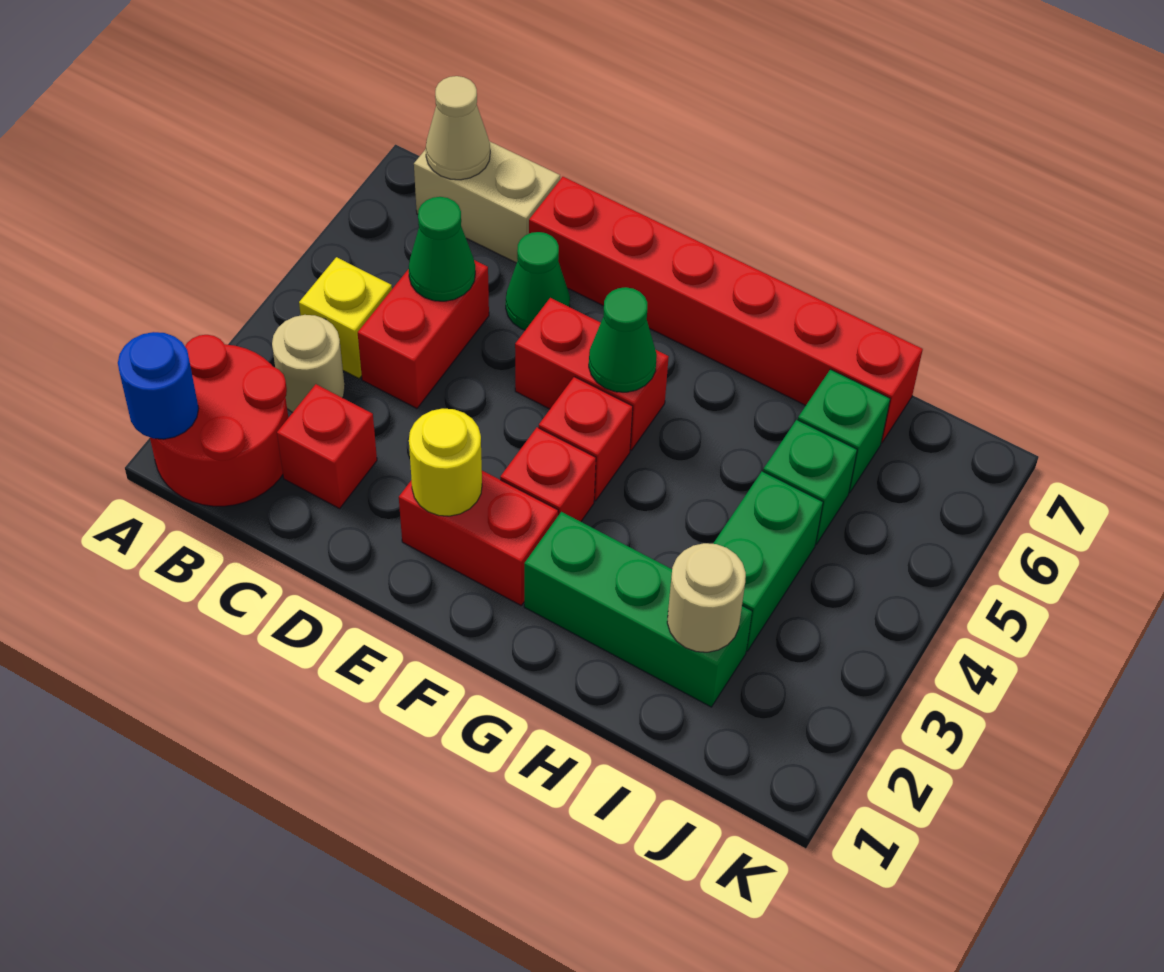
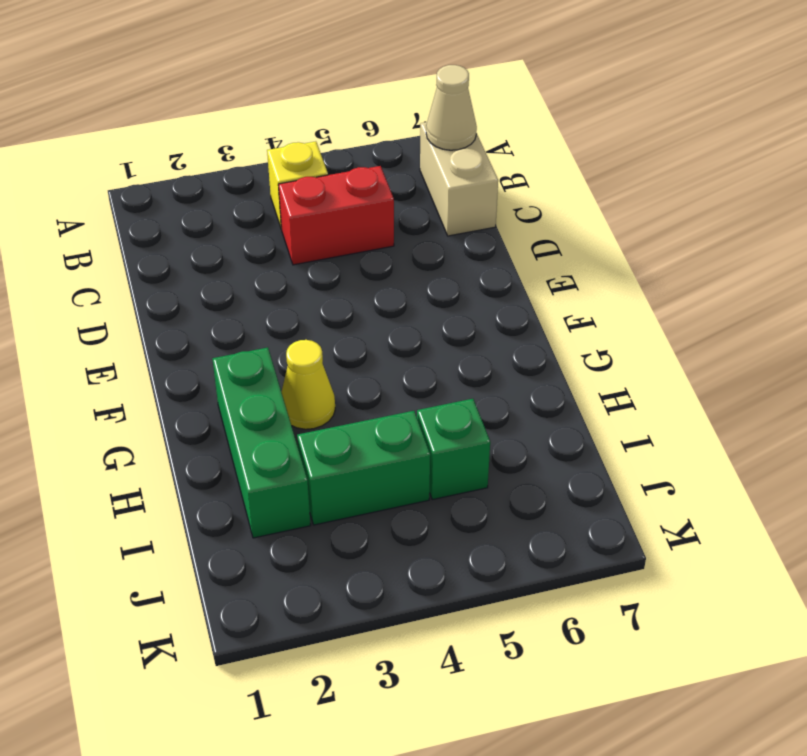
yellow 1x1 cone [281,340,335,429] -> none
none -> red 2x2 round brick [150,335,288,506]
none -> tan 1x1 round brick [272,315,345,413]
none -> red 1x1 brick [277,384,377,509]

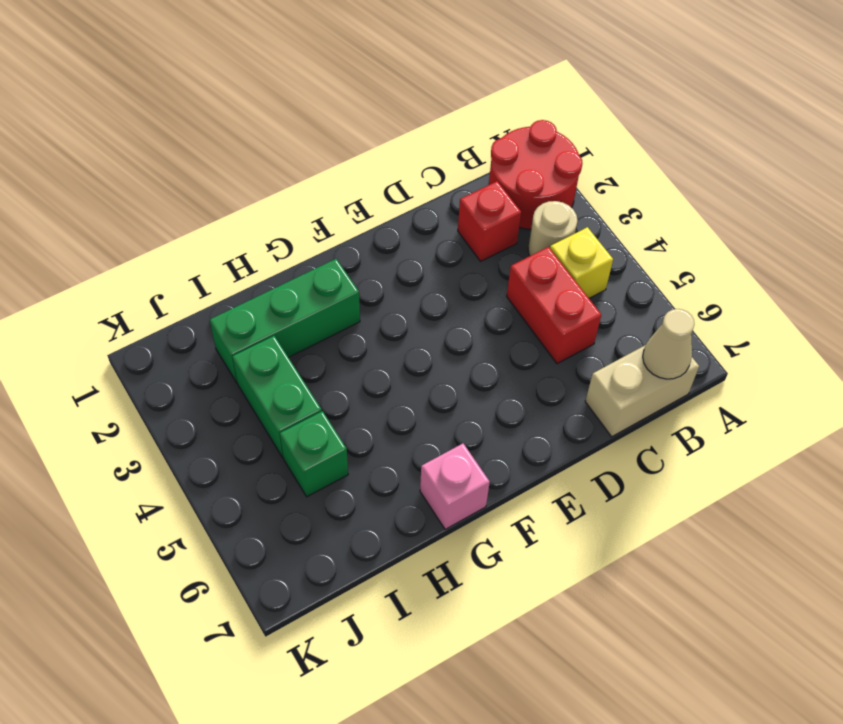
pink 1x1 brick [420,444,490,529] -> red 1x6 brick [529,177,923,443]
none -> green 1x1 cone [506,232,570,330]
none -> red 1x2 brick [399,471,558,605]
none -> red 1x2 brick [515,298,669,450]

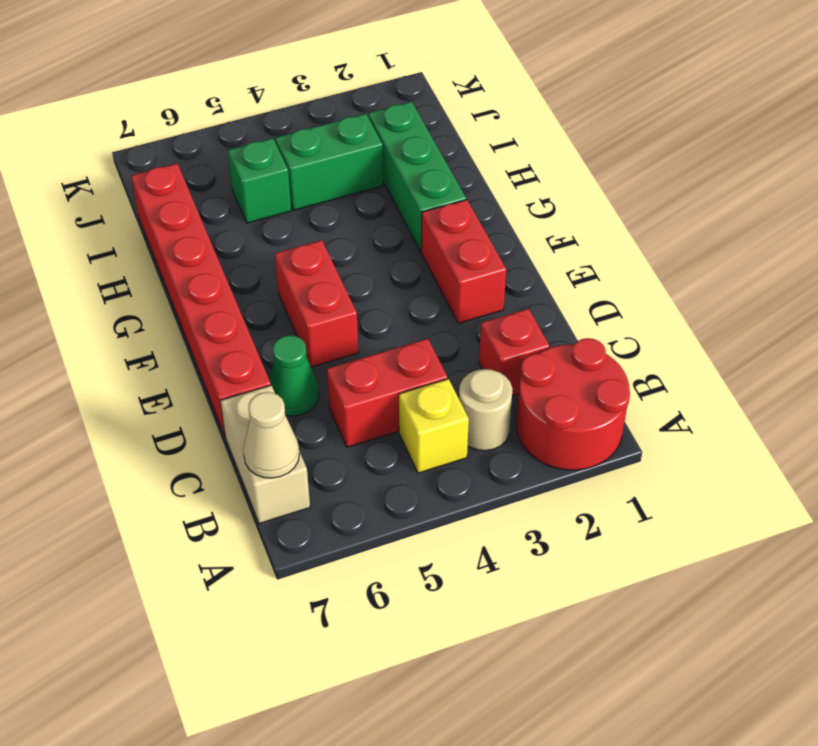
none -> red 1x1 brick [500,427,596,522]
none -> red 1x1 brick [539,377,633,501]
none -> green 1x1 brick [798,369,890,493]

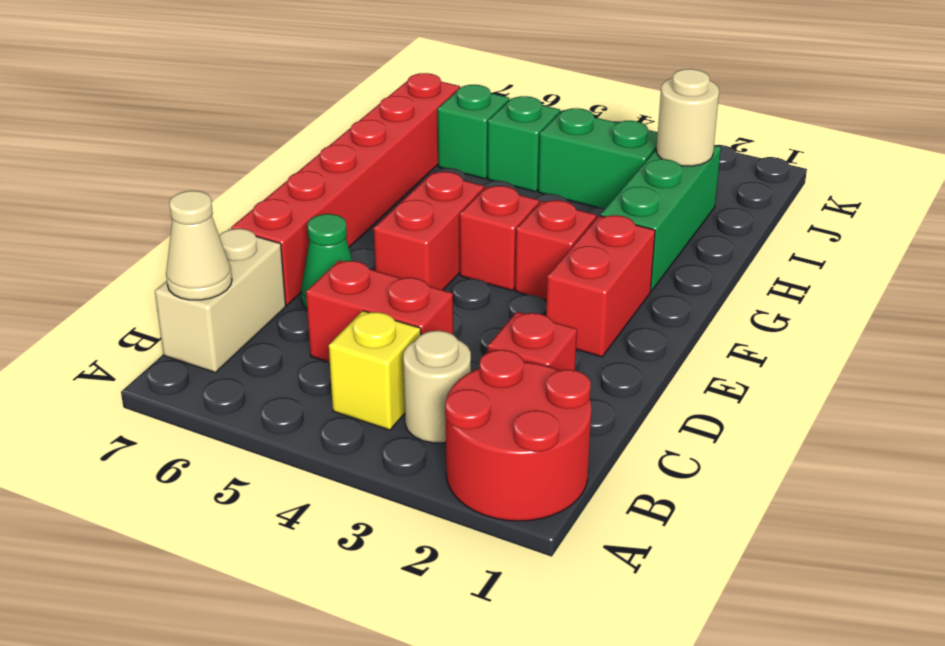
none -> blue 1x1 round brick [118,332,199,439]
none -> green 1x1 cone [409,197,475,301]
none -> yellow 1x1 round brick [409,409,482,516]

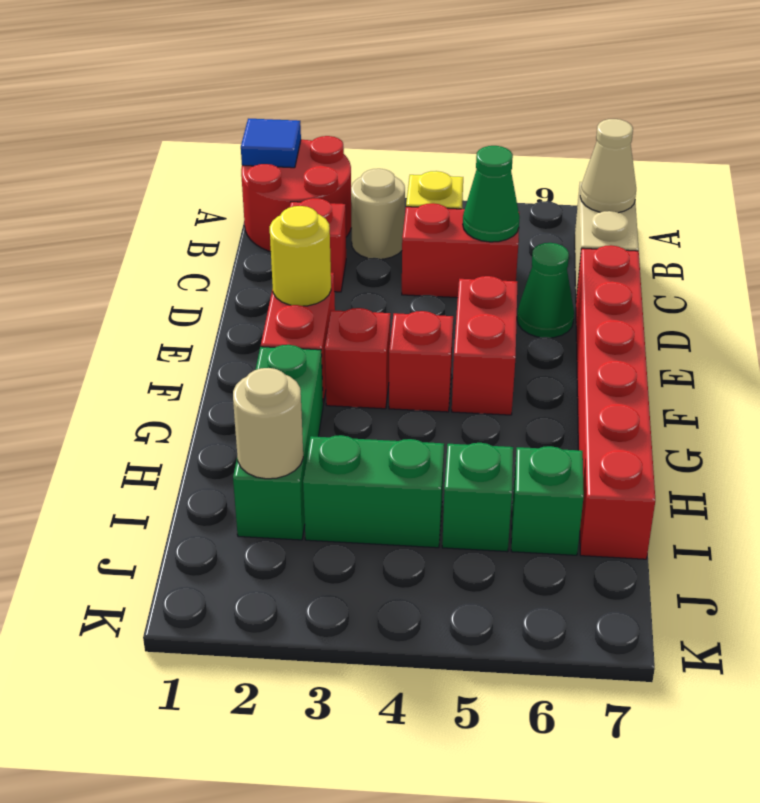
blue 1x1 tile [241,119,301,168] -> blue 1x1 round brick [118,332,199,439]
none -> green 1x1 cone [589,287,657,392]

